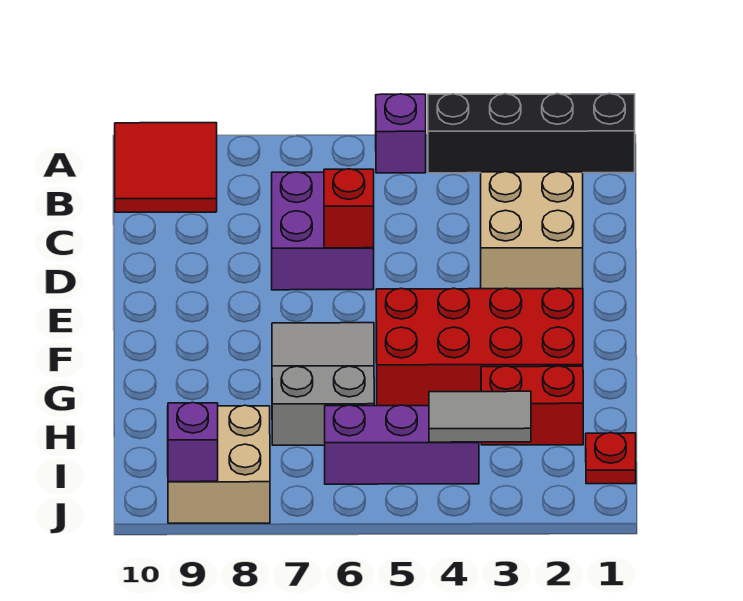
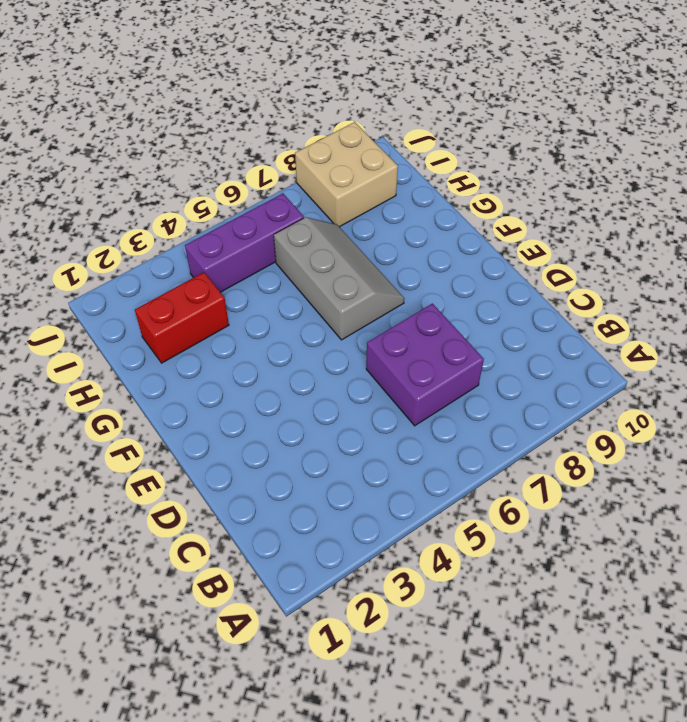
grey 2x3 slope [274,217,404,340] -> grey 2x3 slope turned to [272,323,374,445]
none -> black 1x4 brick [428,94,635,173]
none -> purple 1x1 brick [376,94,426,173]
none -> red 2x2 tile [115,123,217,212]

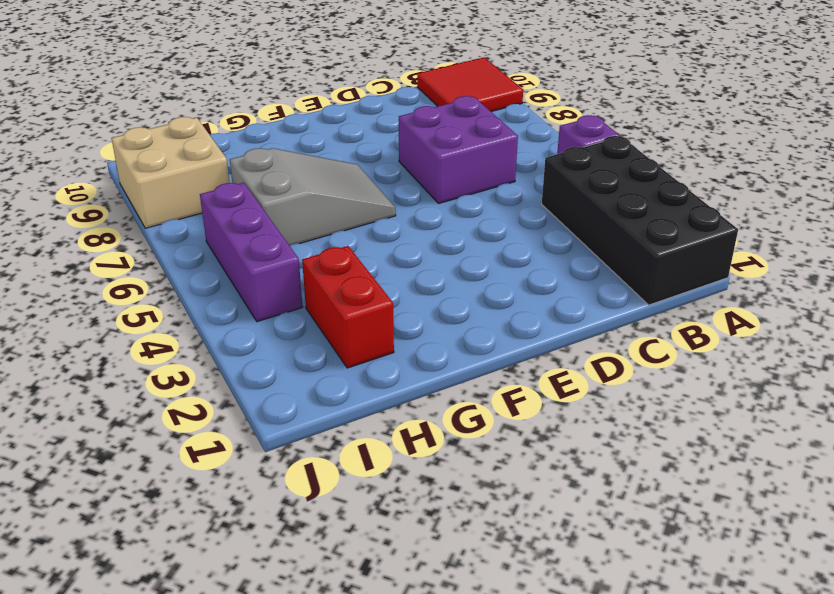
black 2x4 brick [542,136,738,305] -> black 1x4 brick [428,94,635,173]
none -> tan 2x2 brick [481,171,583,289]
none -> red 2x4 brick [376,288,583,406]
none -> red 1x1 plate [586,433,636,484]

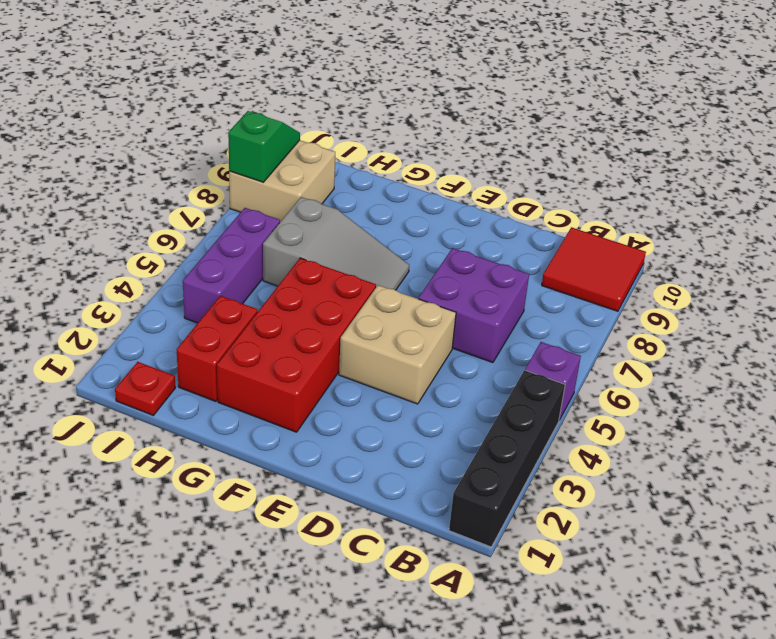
tan 2x2 brick [339,285,456,404] -> tan 2x2 brick moved to [481,171,583,289]
green 1x2 slope [228,111,300,182] -> purple 1x1 brick [168,403,218,482]
none -> red 1x1 brick [324,169,374,248]
none -> grey 1x2 tile [429,391,531,442]

